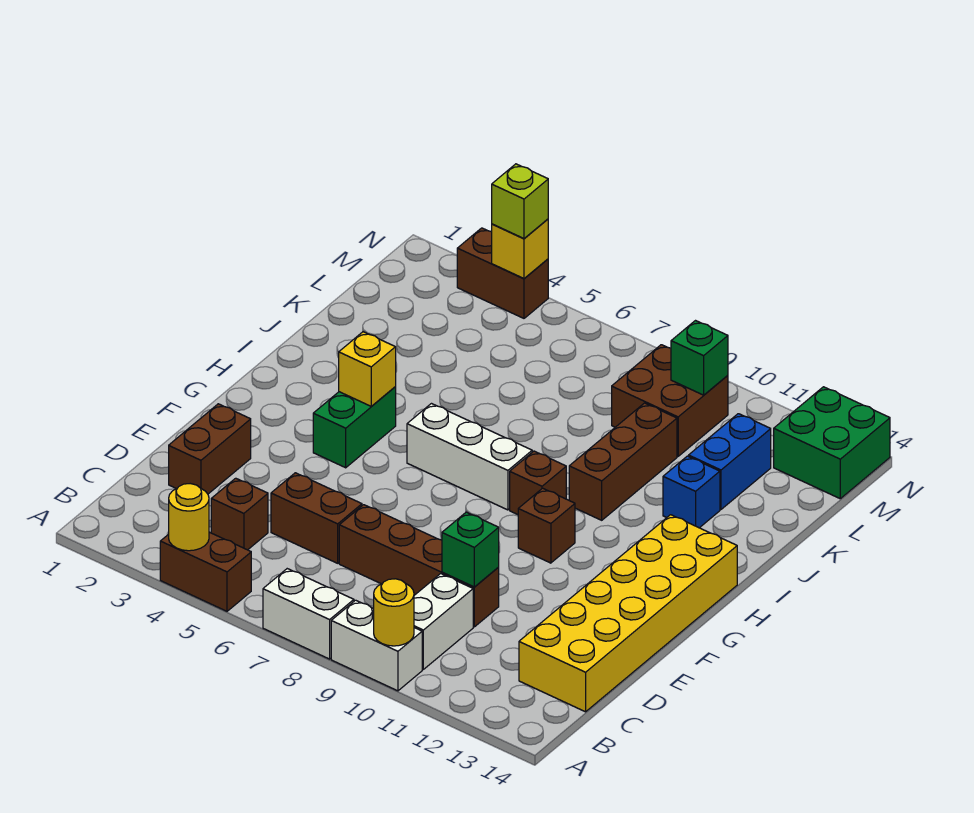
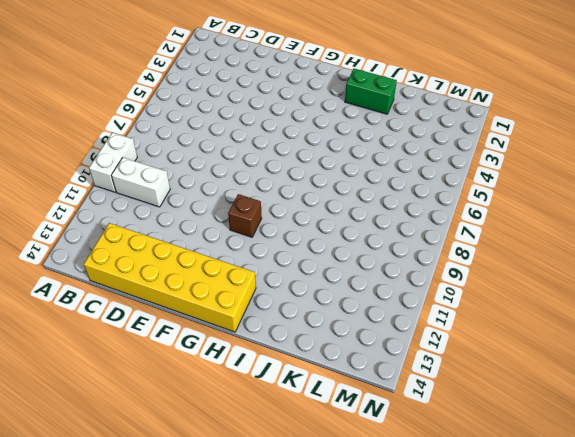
green 1x2 brick [345,69,397,114] -> green 1x2 brick moved to [313,387,396,468]
none -> brown 1x2 brick [160,532,251,611]
none -> white 1x2 brick [263,569,354,659]
none -> brown 1x1 brick [211,478,268,550]

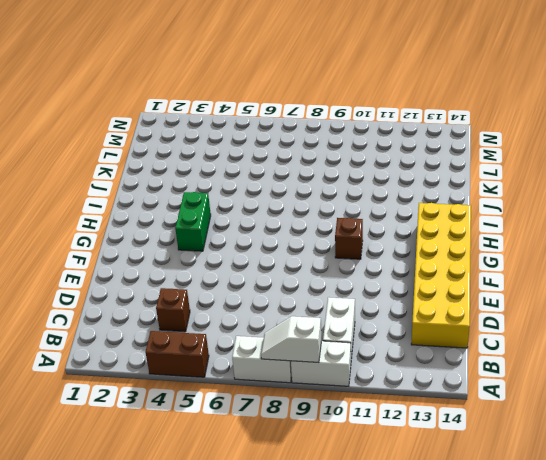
white 1x2 slope [261,316,321,363] -> none
none -> brown 1x2 brick [169,404,251,494]
none -> brown 1x2 brick [271,473,362,563]
none -> brown 1x4 brick [339,505,499,627]

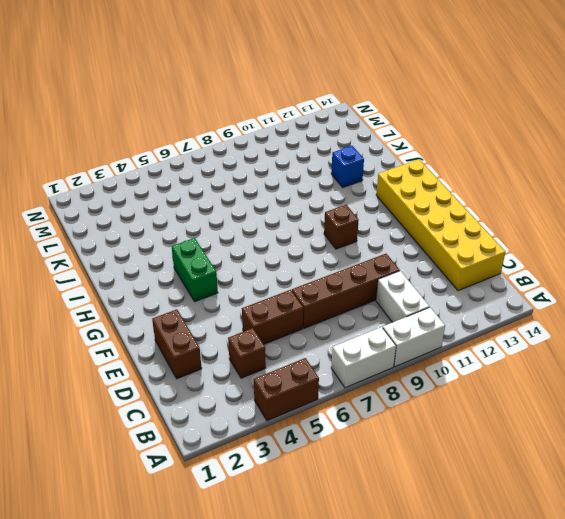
none -> white 1x3 brick [407,404,532,510]
none -> brown 1x1 brick [510,451,566,515]
none -> brown 1x3 brick [569,403,677,520]

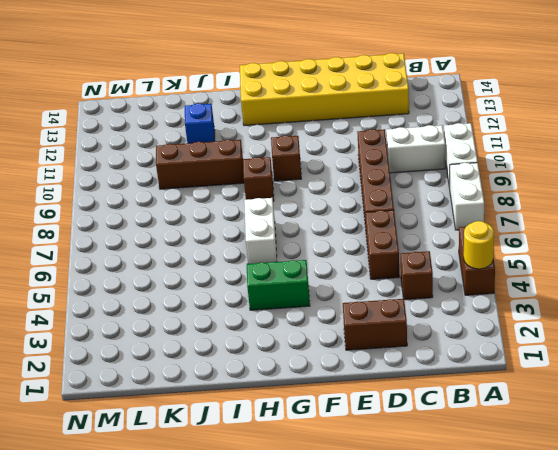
white 1x2 brick [244,198,277,264] -> white 1x3 brick [407,404,532,510]
none -> blue 1x2 brick [689,414,771,509]
none -> brown 2x2 brick [612,345,728,456]
none -> green 2x2 brick [774,387,890,499]

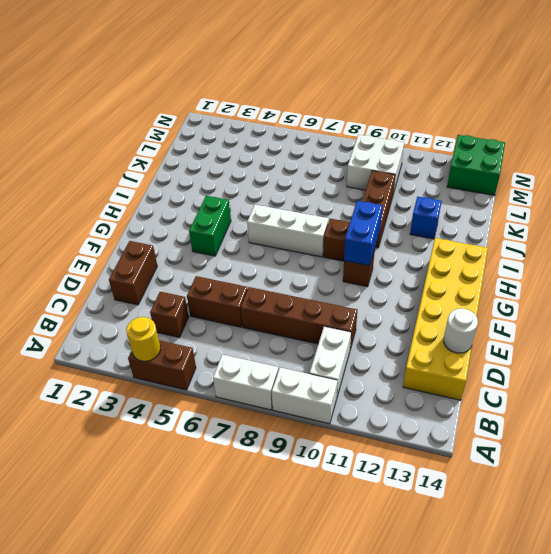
white 1x1 round brick [444,309,478,353] -> none
blue 1x2 brick [344,201,383,266] -> blue 1x2 brick moved to [689,414,771,509]
white 2x2 brick [347,135,404,194] -> brown 2x2 brick [612,345,728,456]
none -> brown 1x2 brick [457,228,548,318]
none -> yellow 1x1 round brick [374,579,414,646]
none -> green 1x1 brick [442,512,499,587]

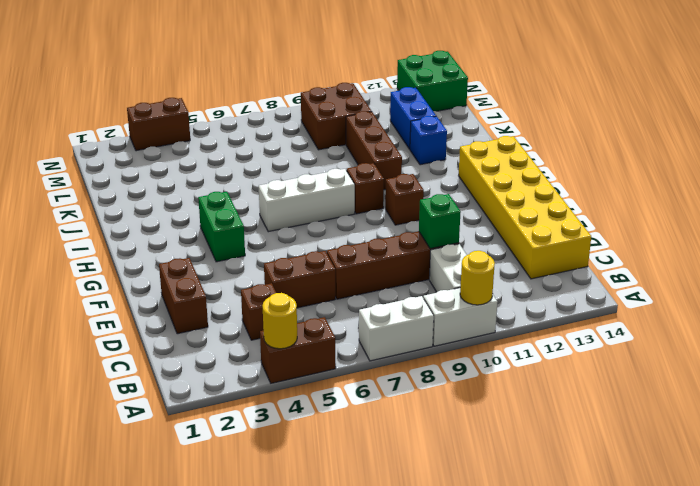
none -> yellow 1x1 brick [339,332,396,406]
none -> green 1x1 brick [671,321,728,395]
none -> yellow 1x1 brick [492,219,548,278]

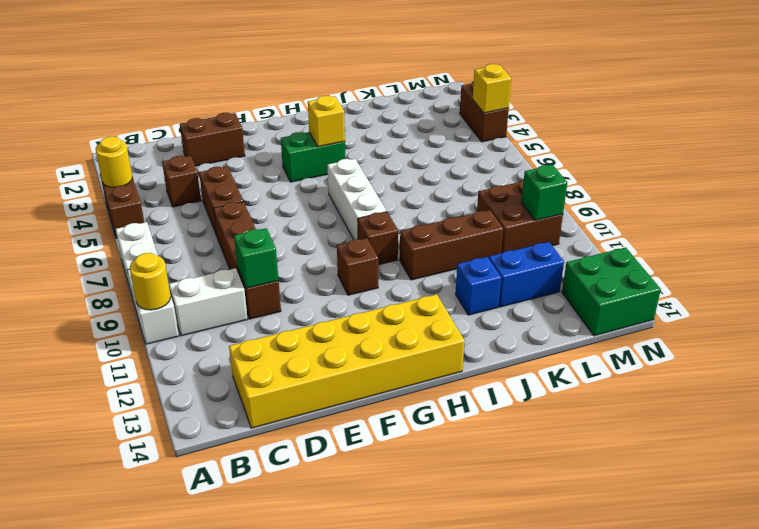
none -> lime 1x1 brick [492,164,548,238]

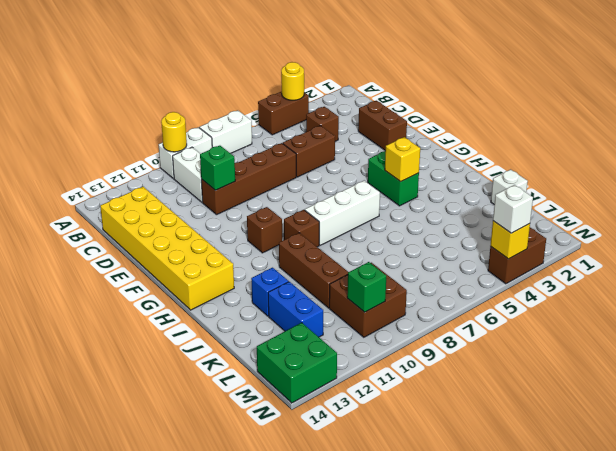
white 1x1 brick [491,169,528,204] -> none
white 1x1 brick [493,185,533,233] -> lime 1x1 brick [492,164,548,238]

